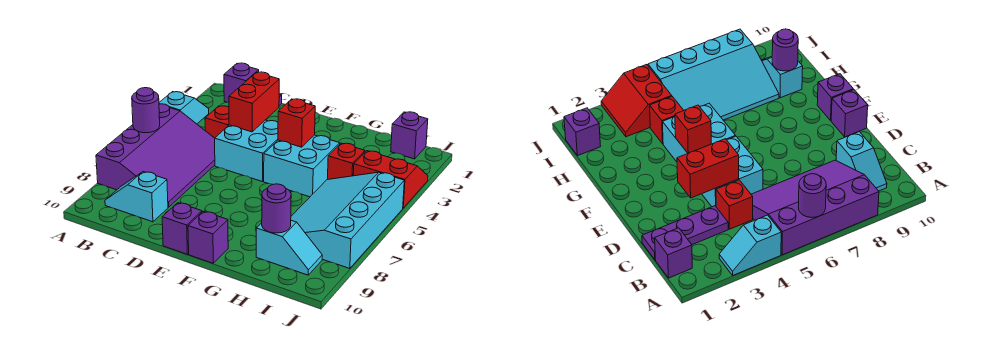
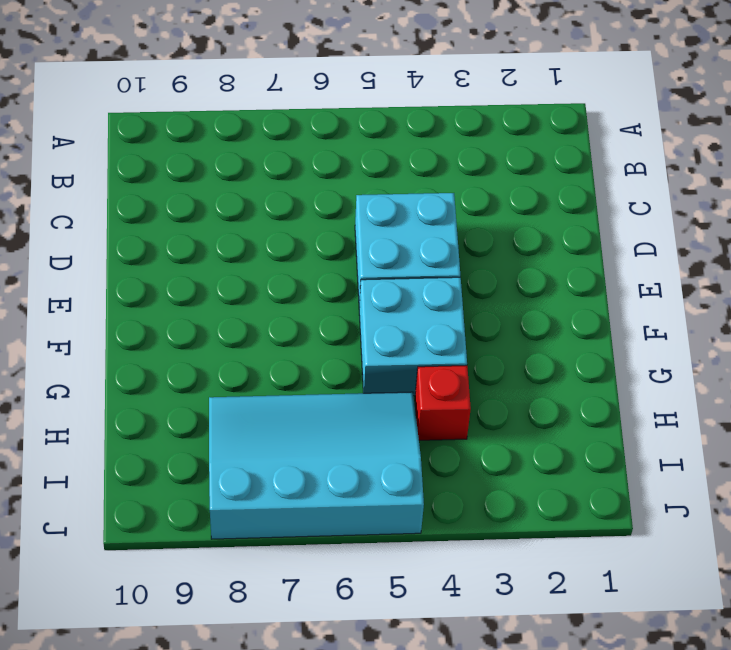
none -> cyan 1x2 slope [159,92,209,124]
none -> purple 3x4 slope [96,104,215,207]
none -> purple 1x1 brick [224,63,259,102]

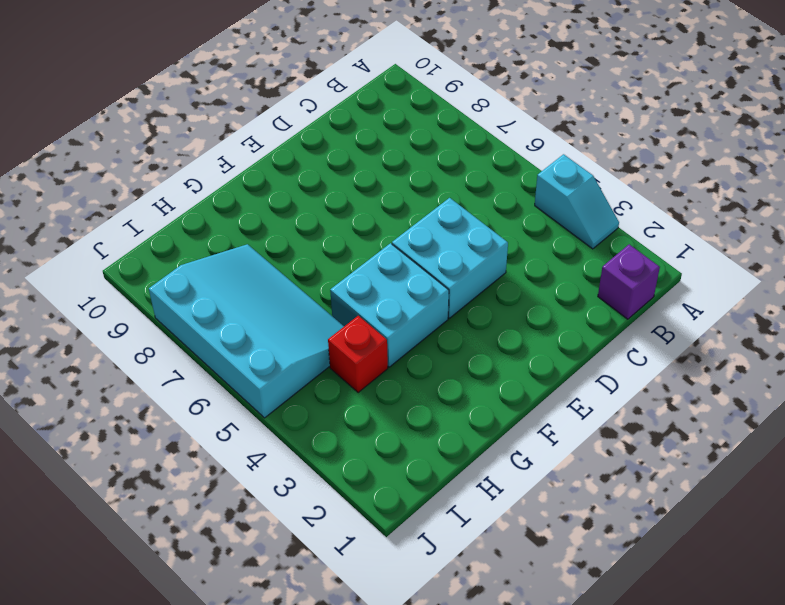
none -> purple 3x4 slope [96,104,215,207]
none -> cyan 1x2 slope [105,172,168,222]
none -> purple 1x3 plate [642,206,728,260]

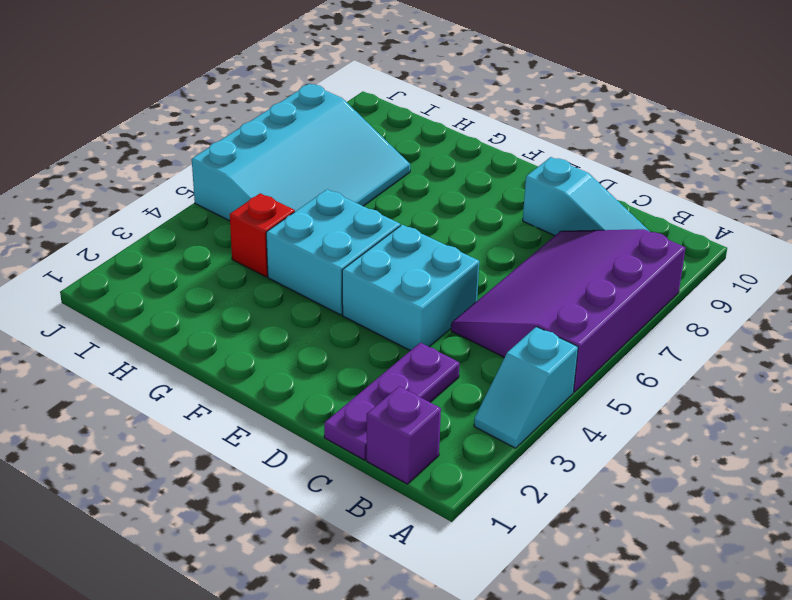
cyan 1x3 slope [523,157,650,236] -> cyan 1x2 slope [105,172,168,222]
none -> red 1x1 brick [205,106,229,138]
none -> purple 1x1 brick [162,203,202,254]
none -> purple 1x1 brick [188,211,228,263]

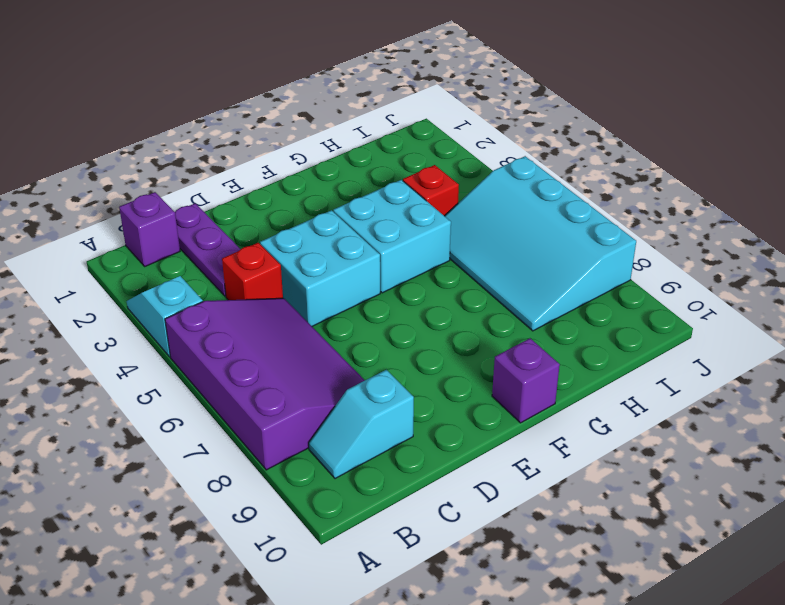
none -> purple 1x1 brick [162,203,202,254]
none -> cyan 1x2 slope [256,220,322,275]
none -> purple 1x1 brick [391,112,428,159]

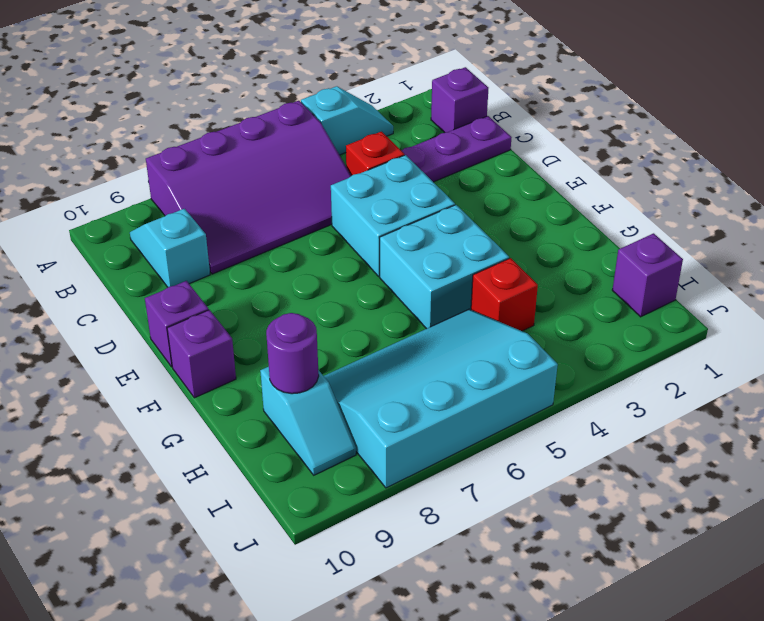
none -> red 2x2 slope [353,151,428,208]
none -> purple 1x1 round brick [132,88,160,133]
none -> red 1x2 brick [229,72,279,132]

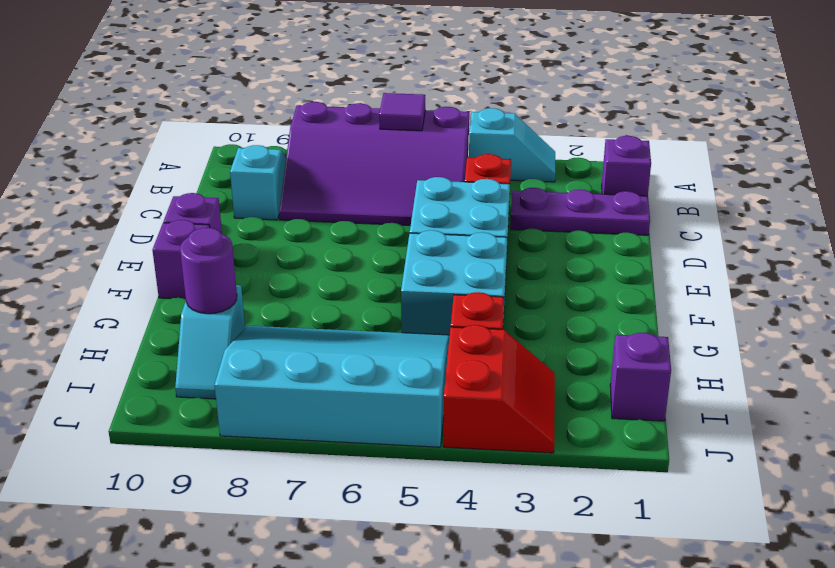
purple 1x1 tile [379,93,425,131] -> purple 1x1 round brick [132,88,160,133]
none -> red 1x2 brick [229,72,279,132]
none -> red 1x1 brick [278,99,315,147]

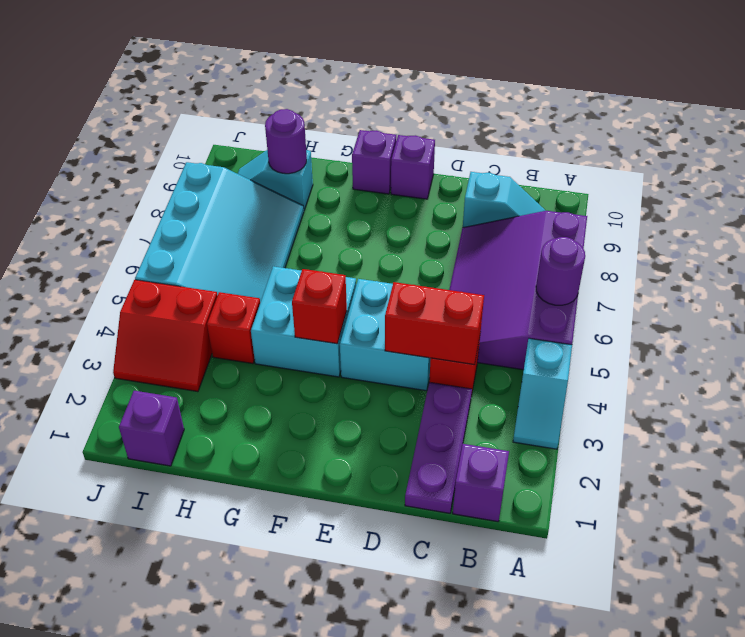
red 1x2 brick [385,282,484,365] -> red 1x2 brick turned to [229,72,279,132]

